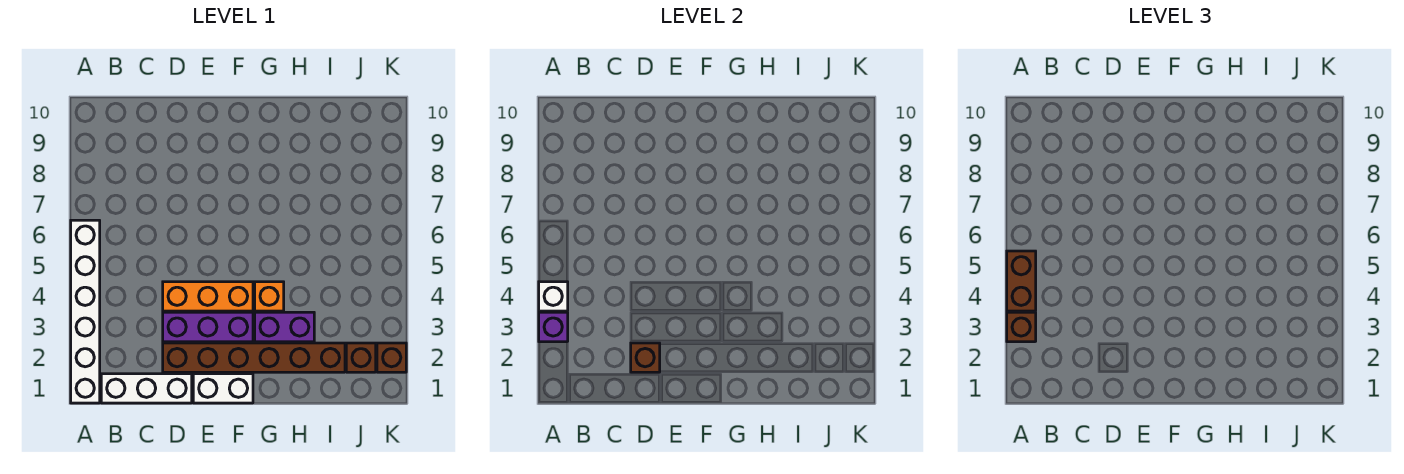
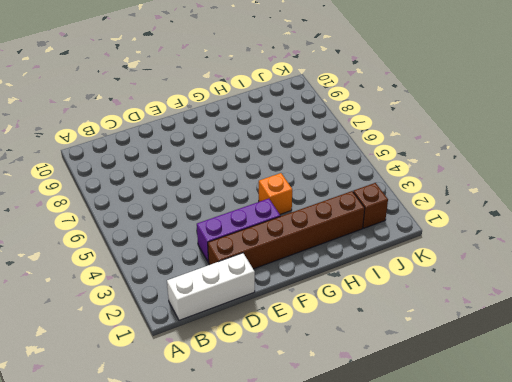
none -> white 1x6 brick [71,220,100,403]
none -> orange 1x3 brick [163,282,253,311]
none -> white 1x2 brick [193,374,253,403]

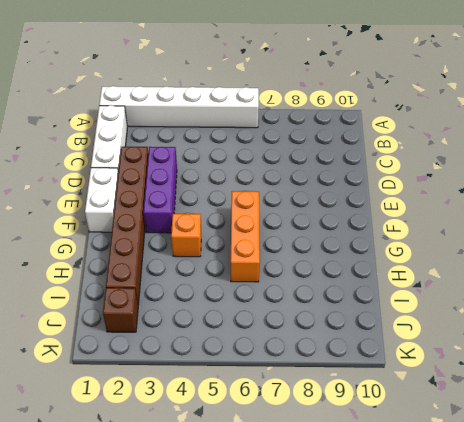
orange 1x3 brick [231,191,260,282] -> orange 1x3 brick moved to [163,282,253,311]
none -> purple 1x2 brick [255,312,314,342]
none -> brown 1x1 brick [377,343,406,372]
none -> purple 1x1 brick [539,312,568,342]

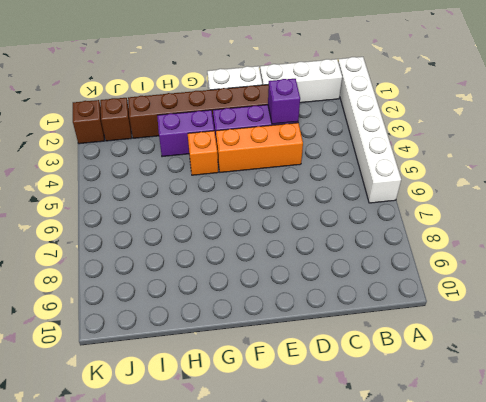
purple 1x1 brick [268,79,300,124] -> purple 1x1 brick moved to [539,312,568,342]
none -> white 1x1 brick [539,282,568,311]
none -> brown 1x1 brick [631,343,660,372]
none -> brown 1x1 brick [1007,312,1036,342]

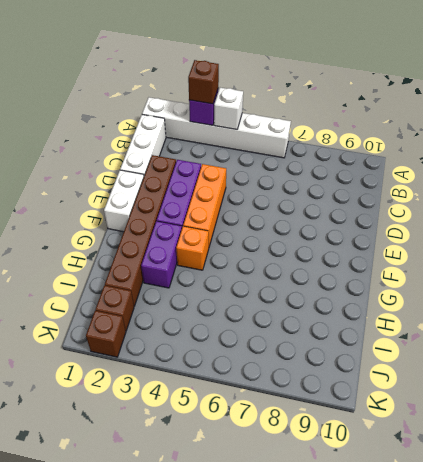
none -> brown 1x1 brick [631,343,660,372]
none -> brown 1x2 brick [1007,251,1036,311]

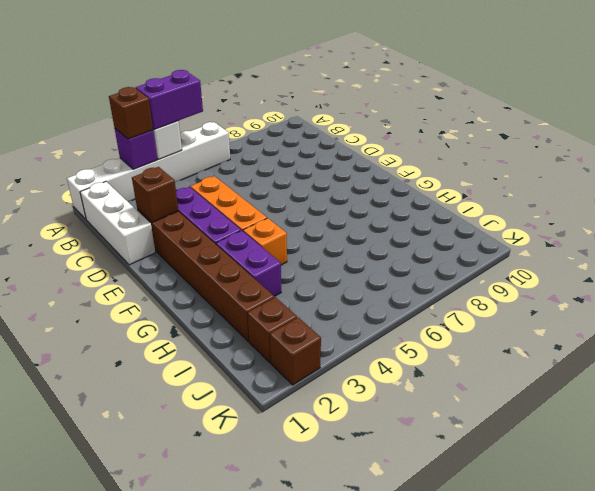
purple 1x2 brick [136,70,203,129] -> brown 1x2 brick [1007,251,1036,311]
none -> white 1x2 brick [193,374,253,403]

